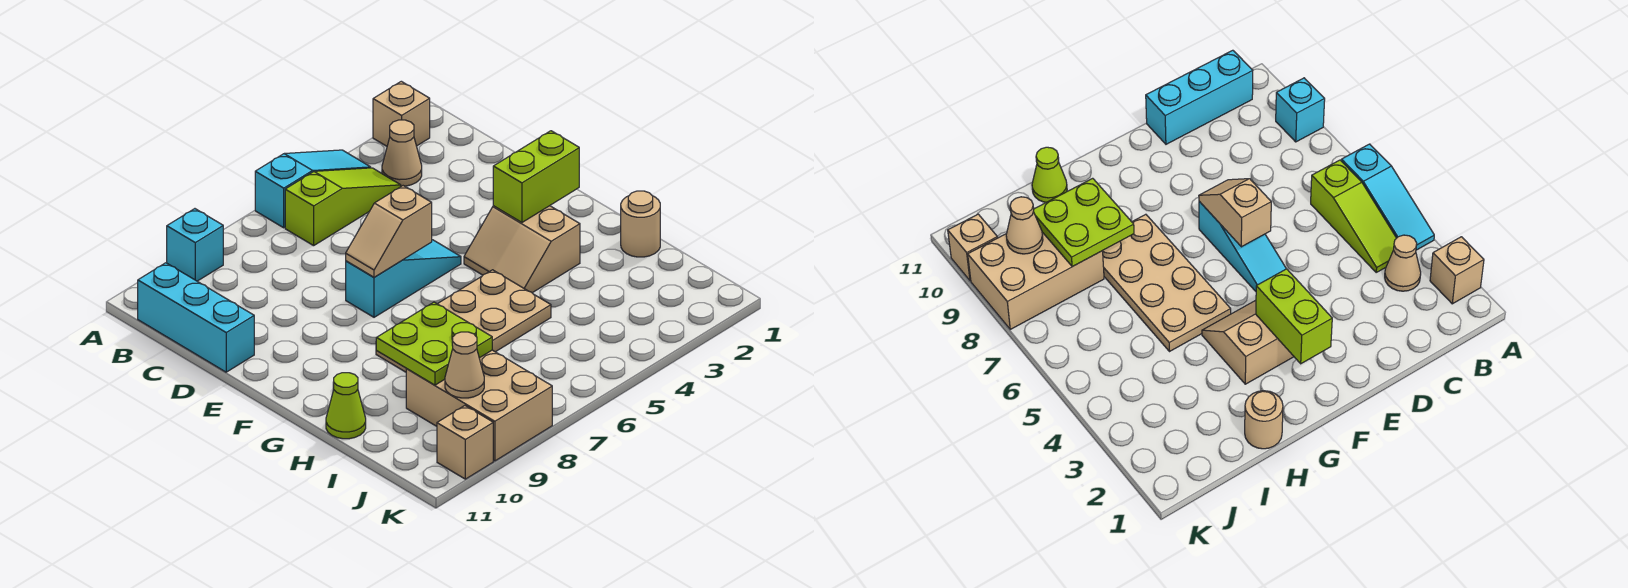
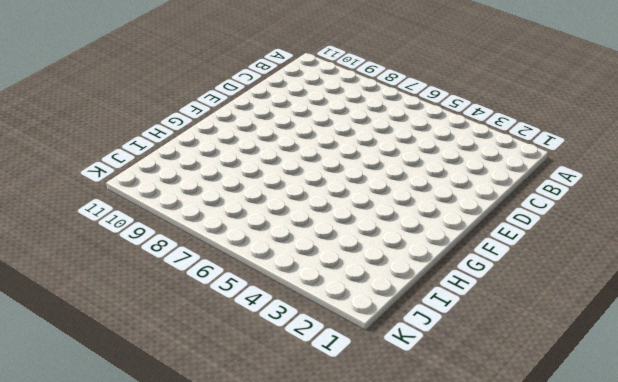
none -> tan 1x1 brick [373,81,430,146]
none -> cyan 1x3 slope [255,150,371,228]
none -> cyan 1x1 brick [167,209,223,281]

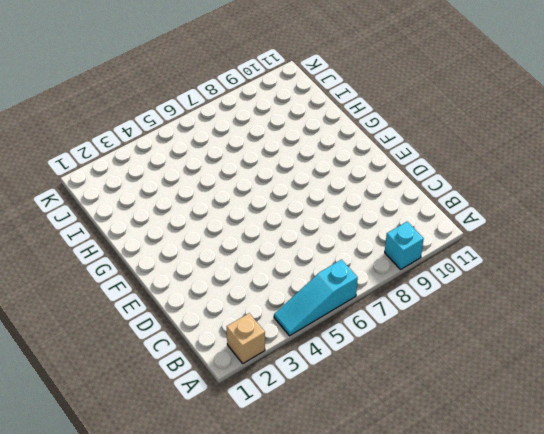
none -> tan 1x1 cone [382,120,422,186]
none -> lime 1x3 slope [285,168,401,246]
none -> cyan 1x3 brick [138,263,254,372]

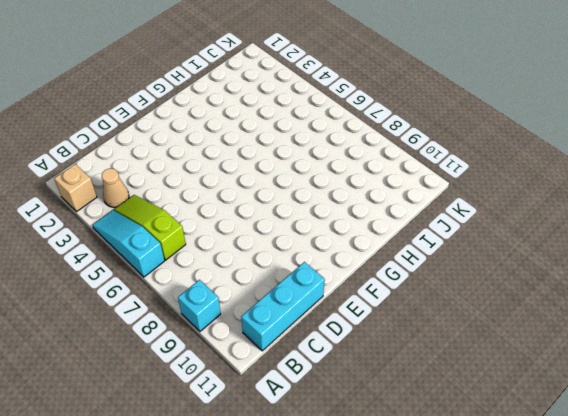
none -> cyan 1x3 slope [346,240,461,317]
none -> tan 2x2 slope [464,206,580,293]
none -> tan 2x4 plate [376,270,551,372]

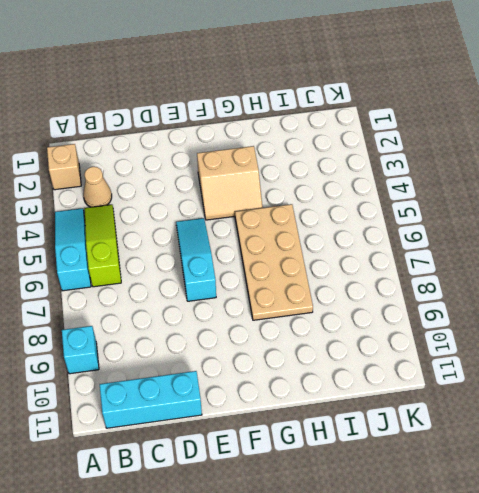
none -> tan 1x1 round brick [621,191,660,257]
none -> lime 1x1 cone [326,373,366,439]
none -> tan 2x3 brick [406,350,552,461]

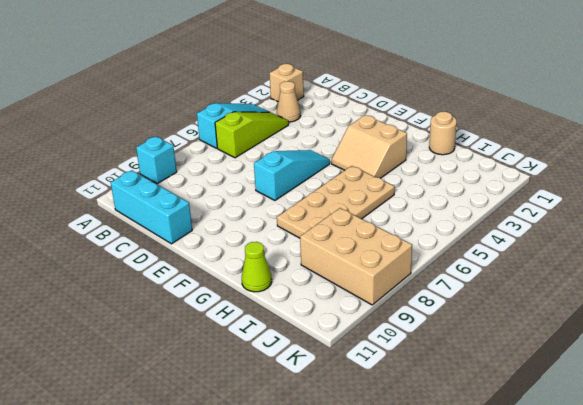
none -> tan 1x1 brick [437,406,493,479]
none -> tan 1x2 slope [346,186,432,277]
none -> lime 1x2 brick [493,131,579,222]

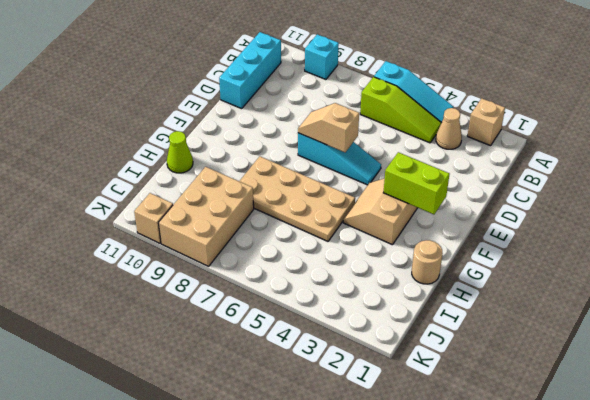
none -> lime 2x2 plate [376,302,492,385]
none -> tan 1x1 cone [445,332,484,398]

